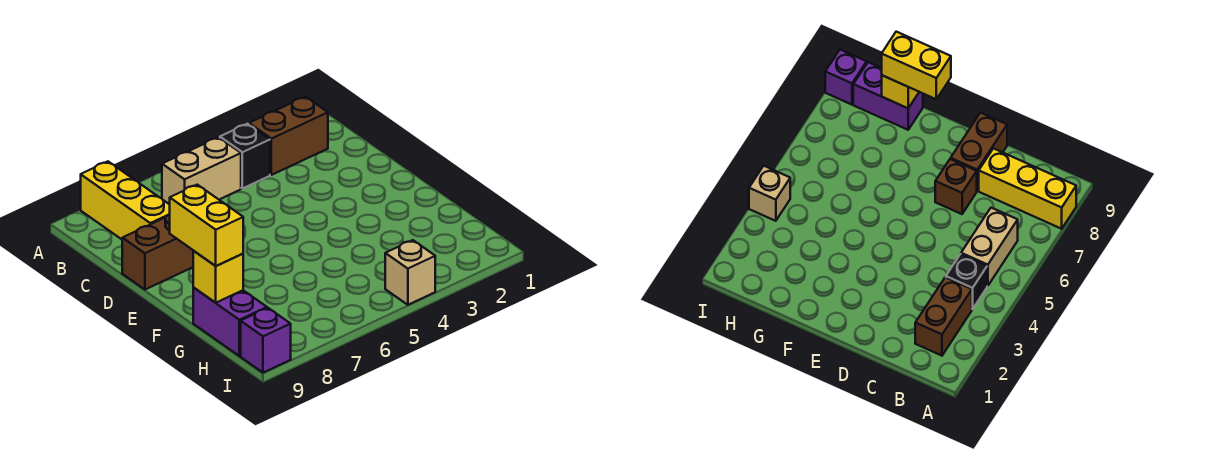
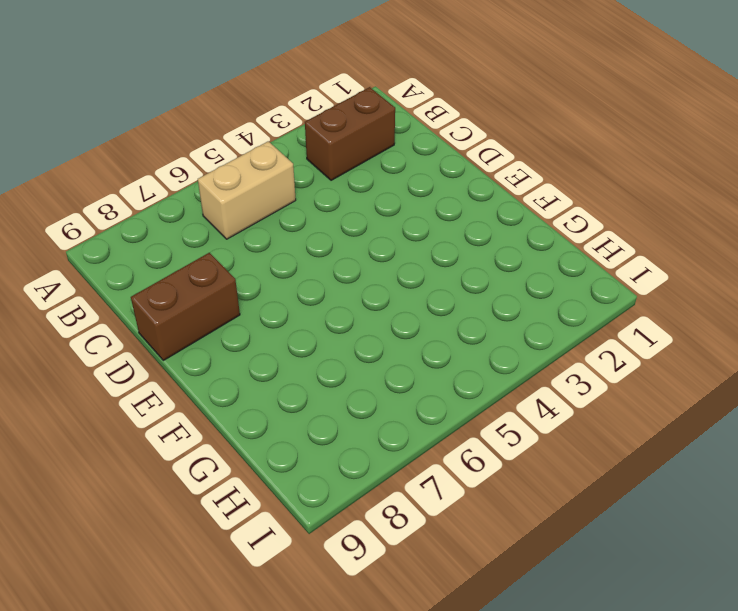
none -> yellow 1x3 brick [81,162,170,239]
none -> black 1x1 brick [220,124,270,189]

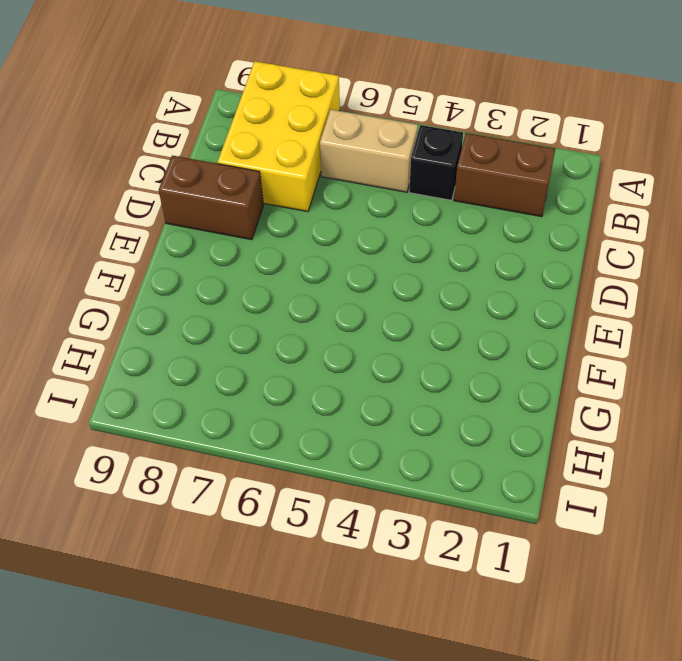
yellow 2x3 brick [218,61,340,212] -> yellow 1x3 brick [81,162,170,239]
none -> brown 1x1 brick [935,159,977,214]
none -> purple 1x2 brick [193,288,267,356]

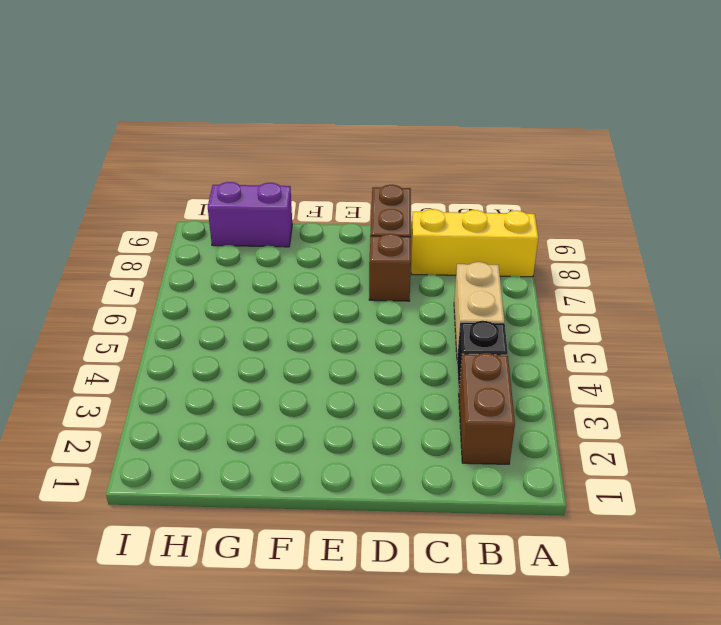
none -> tan 1x1 brick [385,240,435,305]
none -> purple 1x1 brick [241,308,291,373]

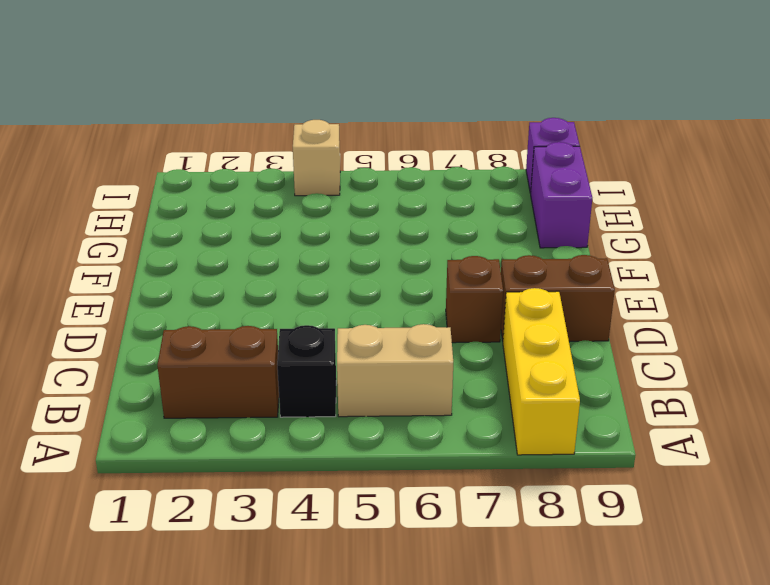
none -> yellow 1x1 brick [193,251,243,303]
none -> yellow 1x2 brick [170,185,243,266]

